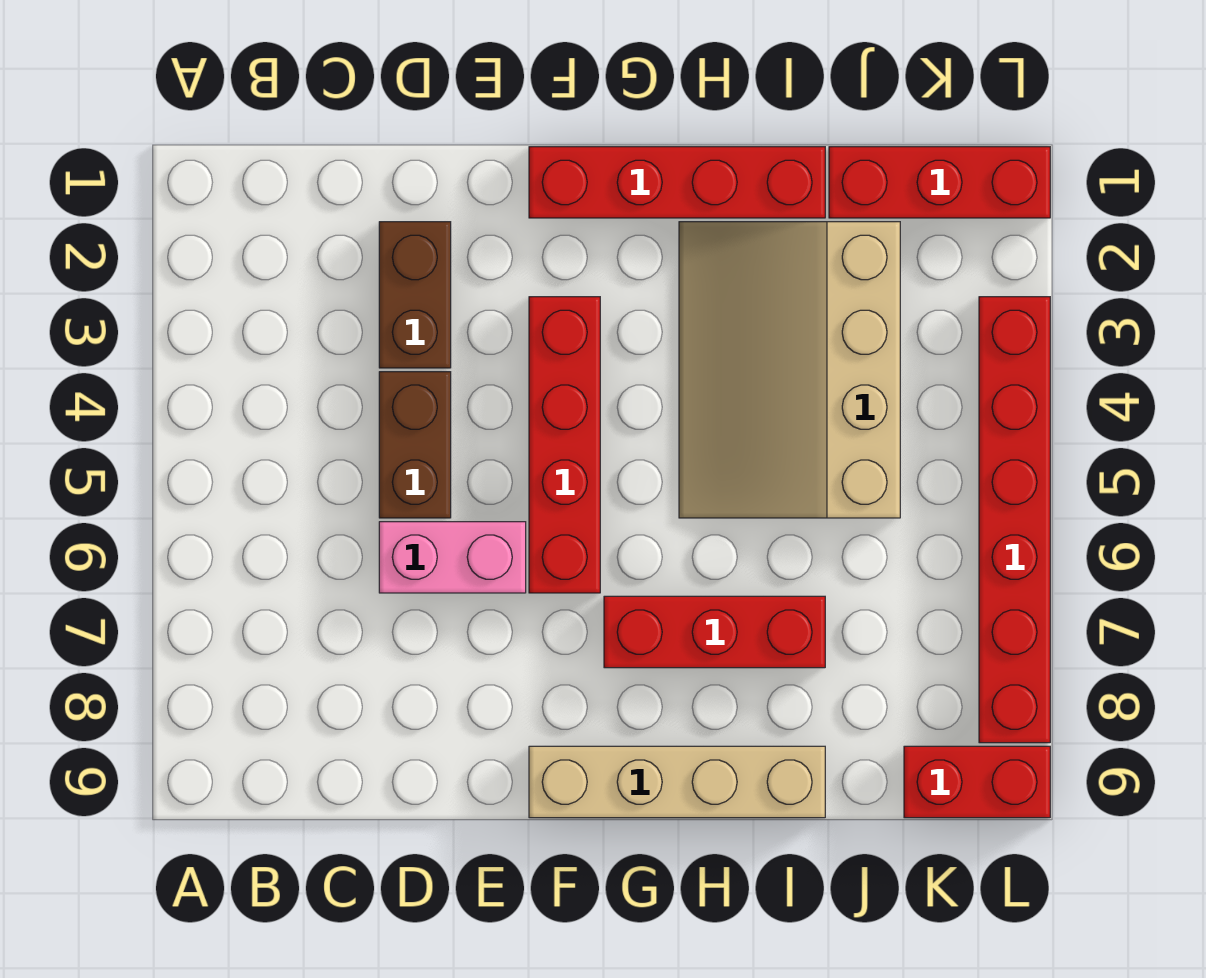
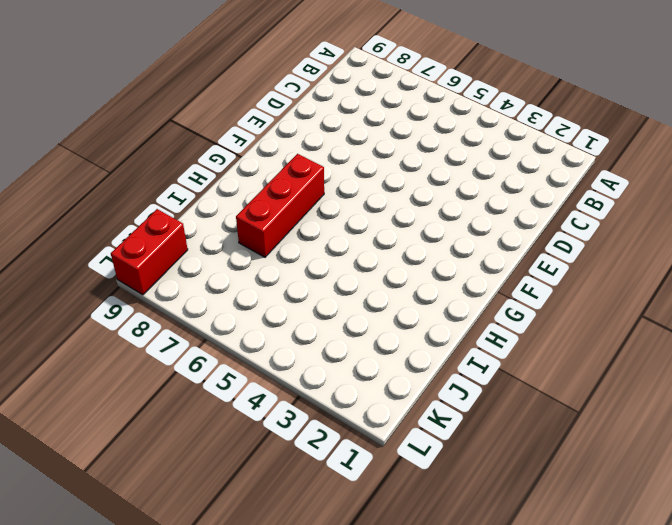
none -> brown 1x2 brick [379,222,451,368]
none -> brown 1x2 brick [379,372,451,518]

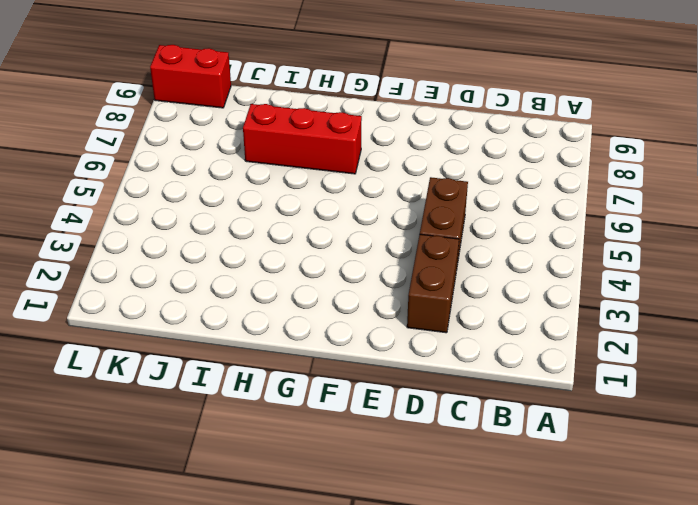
none -> pink 1x2 brick [379,522,526,593]
none -> red 1x4 brick [529,147,825,218]

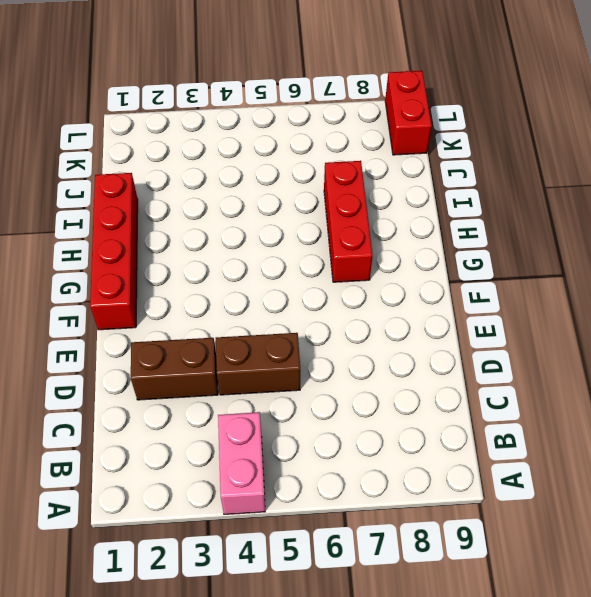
pink 1x2 brick [218,412,265,514] -> pink 1x2 brick moved to [379,522,526,593]
none -> red 1x4 brick [529,297,600,593]
none -> tan 1x4 brick [529,746,825,818]

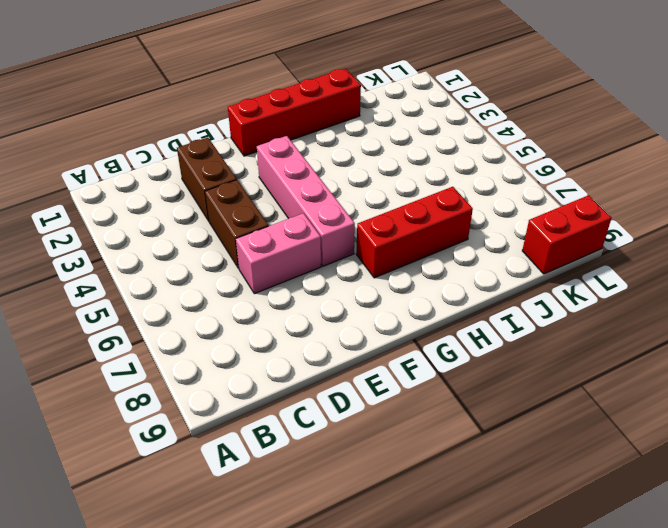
pink 1x4 brick [257,136,355,266] -> red 1x4 brick [529,297,600,593]
none -> tan 1x4 brick [529,746,825,818]
none -> tan 3x4 slope [679,222,900,518]

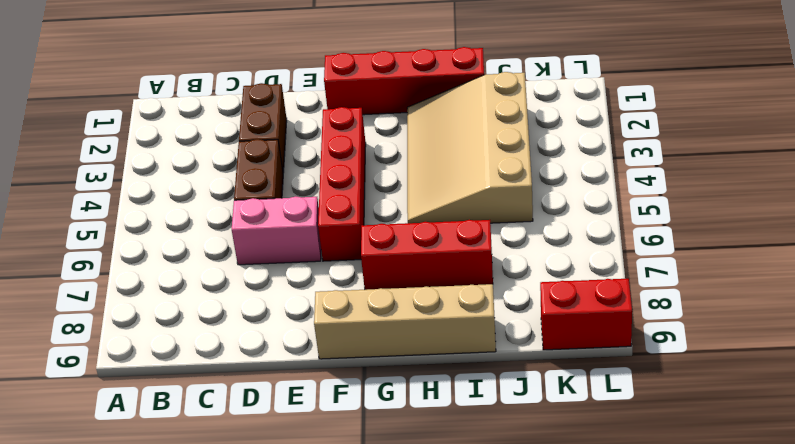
none -> red 1x3 brick [829,147,1050,218]
none -> red 1x6 brick [979,297,1050,743]

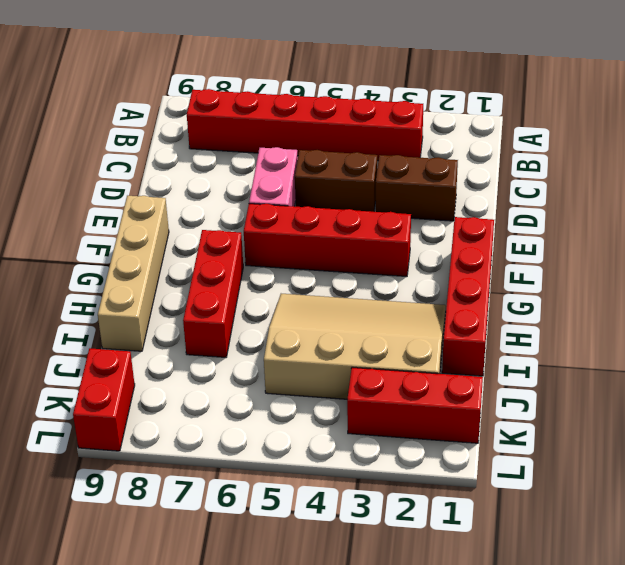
red 1x6 brick [187,89,423,161] -> red 1x6 brick moved to [979,297,1050,743]
red 1x3 brick [347,367,483,443] -> red 1x3 brick turned to [829,147,1050,218]

